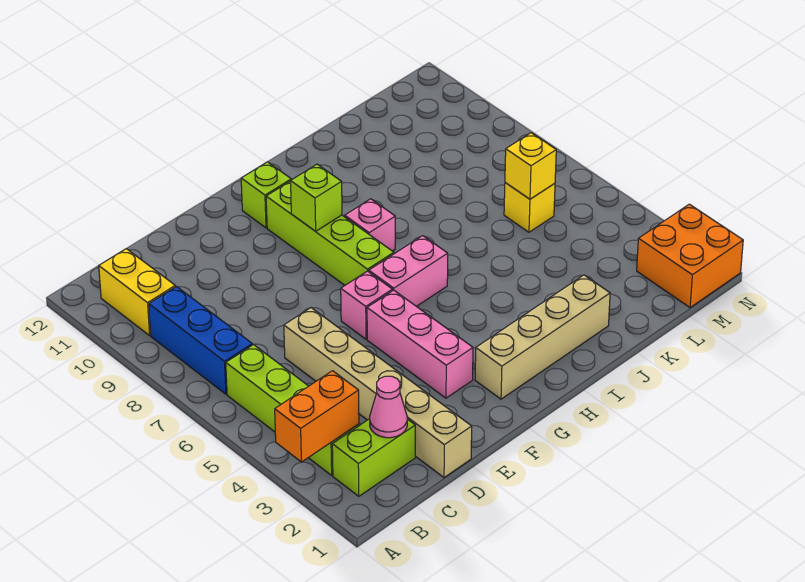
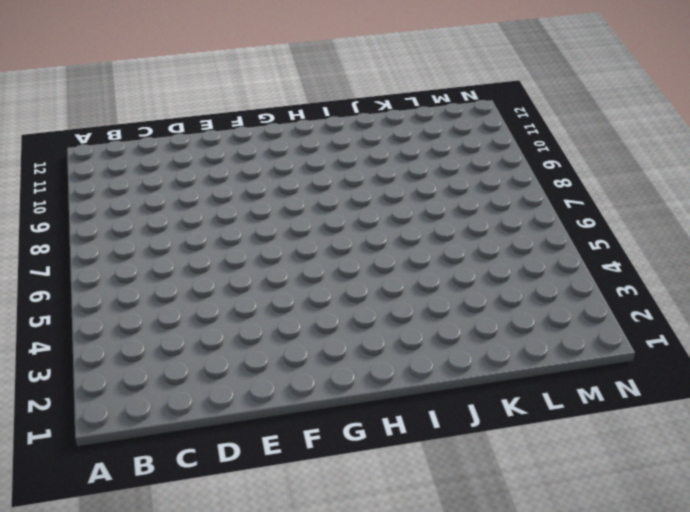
none -> lime 1x2 brick [332,419,415,496]
none -> lime 1x4 brick [226,345,359,475]
none -> blue 1x3 brick [149,287,252,394]

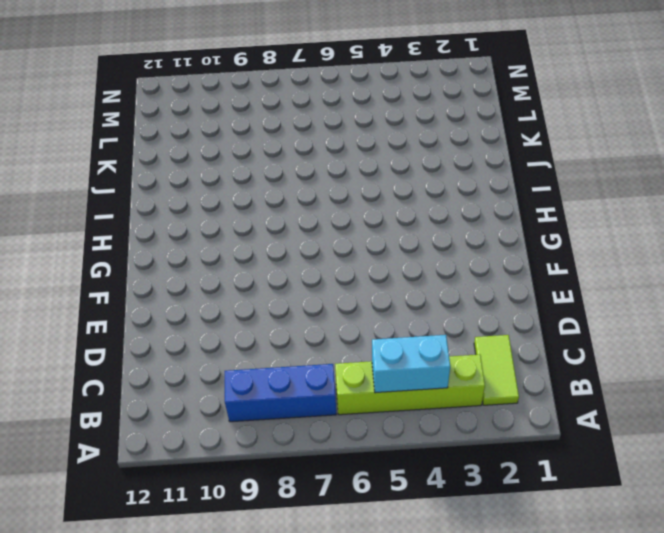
lime 1x2 tile [474,335,519,405] -> lime 1x2 brick [332,419,415,496]
cyan 1x2 brick [372,335,450,393] -> none
none -> yellow 1x2 brick [99,249,175,335]
none -> tan 1x6 brick [284,308,472,478]
none -> pink 1x3 brick [367,290,473,398]

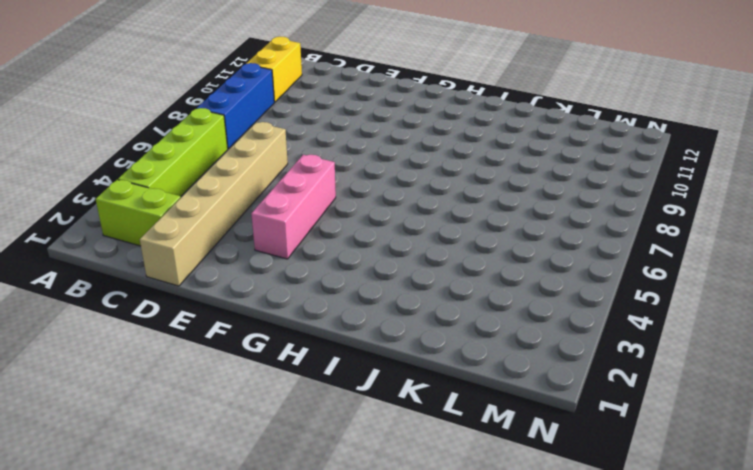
none -> pink 1x1 brick [341,271,392,339]
none -> tan 1x4 brick [475,275,610,399]
none -> pink 1x2 brick [369,236,448,306]

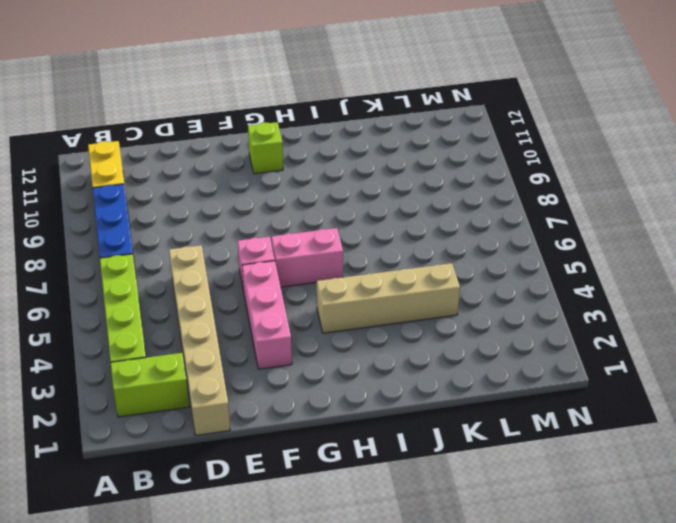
tan 1x4 brick [317,263,460,333] -> tan 1x4 brick moved to [475,275,610,399]
none -> lime 1x4 brick [266,181,394,285]
none -> pink 1x1 brick [345,199,395,251]
none -> yellow 1x1 brick [504,183,555,232]

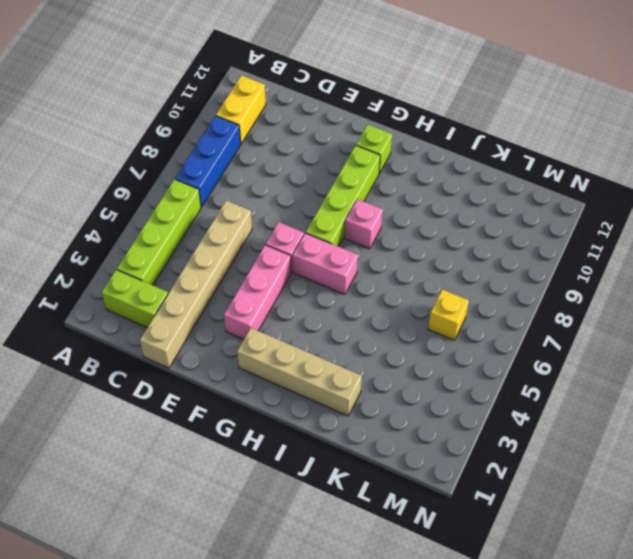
none -> orange 2x2 brick [637,204,743,308]
none -> orange 1x2 brick [275,371,359,462]
none -> pink 1x1 cone [370,376,407,438]

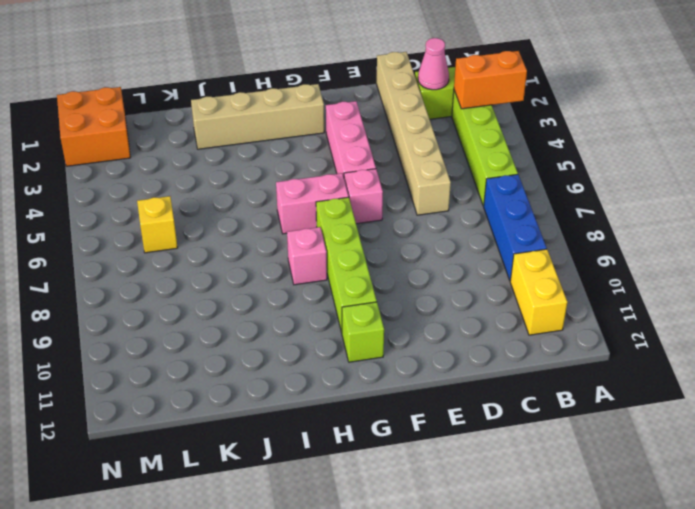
none -> lime 1x1 brick [291,164,342,231]
none -> yellow 1x1 brick [505,133,556,199]

